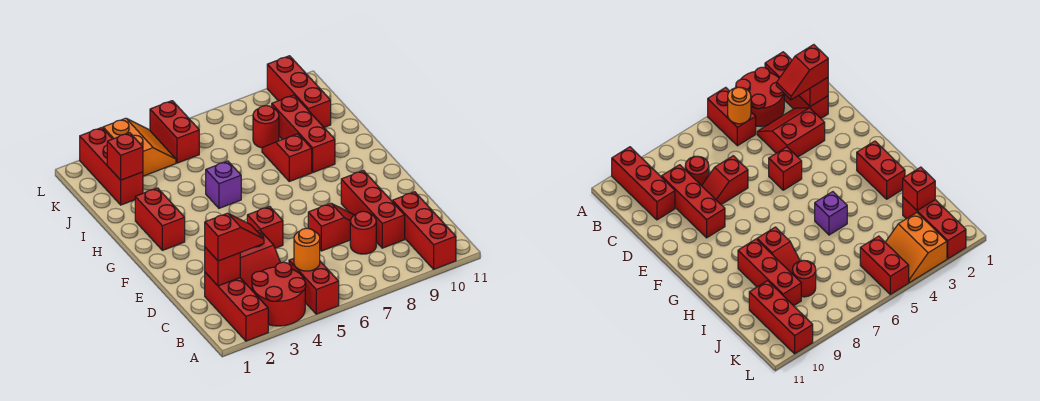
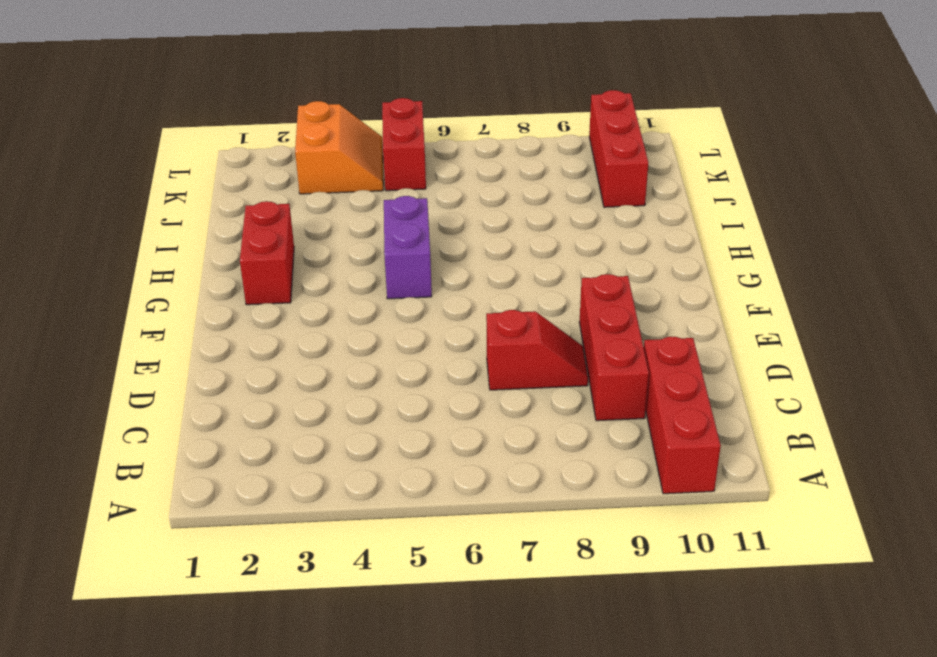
purple 1x2 brick [384,196,432,299] -> purple 1x1 brick [206,161,241,208]
none -> red 1x3 brick [205,272,268,341]
none -> red 2x2 round brick [252,262,306,326]
none -> red 1x2 brick [289,258,339,314]

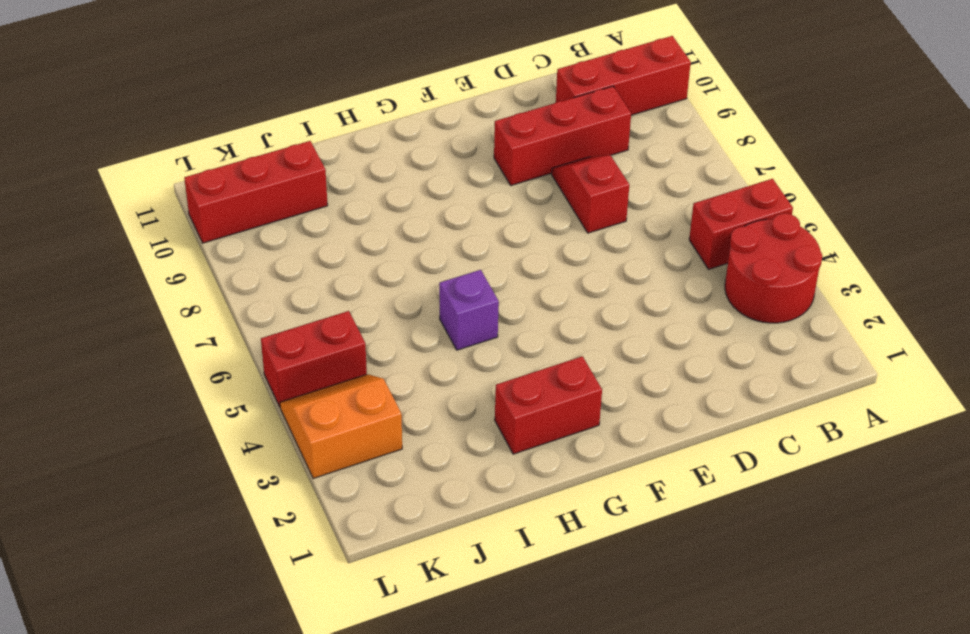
none -> red 1x3 brick [205,272,268,341]
none -> red 2x2 slope [240,231,280,290]
none -> red 1x1 round brick [350,211,376,254]

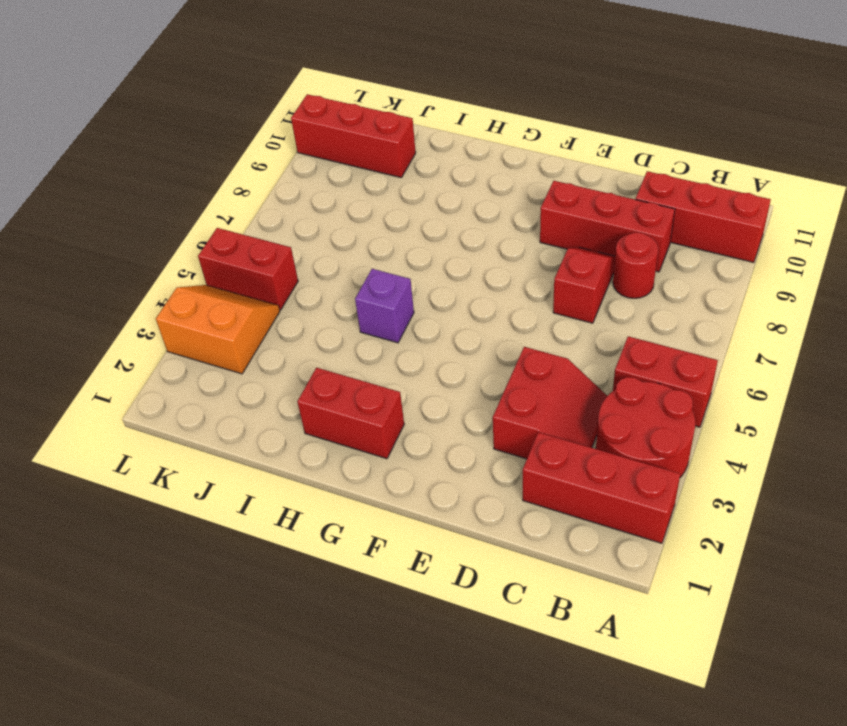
none -> red 1x1 brick [247,206,283,248]
none -> red 1x2 slope [262,134,312,181]
none -> red 1x3 brick [272,95,335,172]

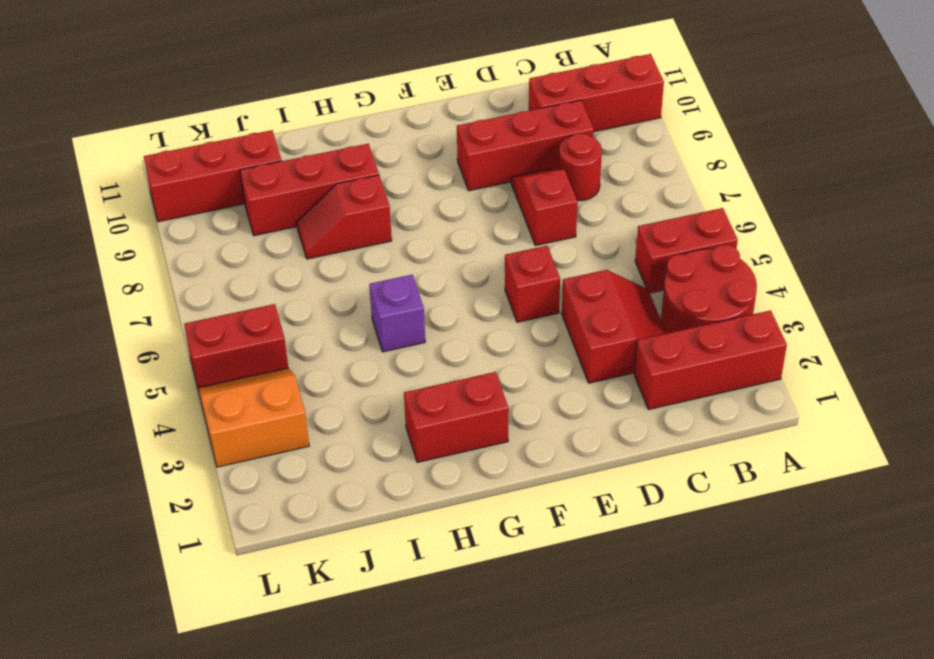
none -> red 1x3 brick [80,128,143,205]
none -> red 1x1 round brick [253,106,279,148]
none -> orange 1x1 round brick [294,228,320,271]

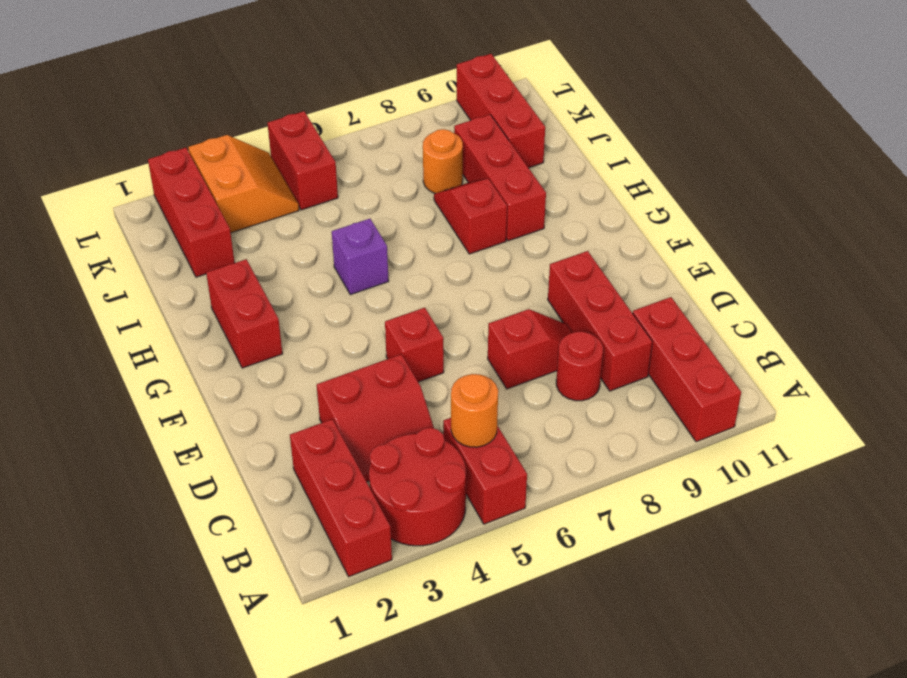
orange 1x1 round brick [423,129,463,193] -> red 1x1 round brick [253,106,279,148]
none -> red 1x1 brick [205,247,240,286]
none -> red 1x1 brick [107,133,143,180]
none -> red 1x2 slope [205,213,264,261]

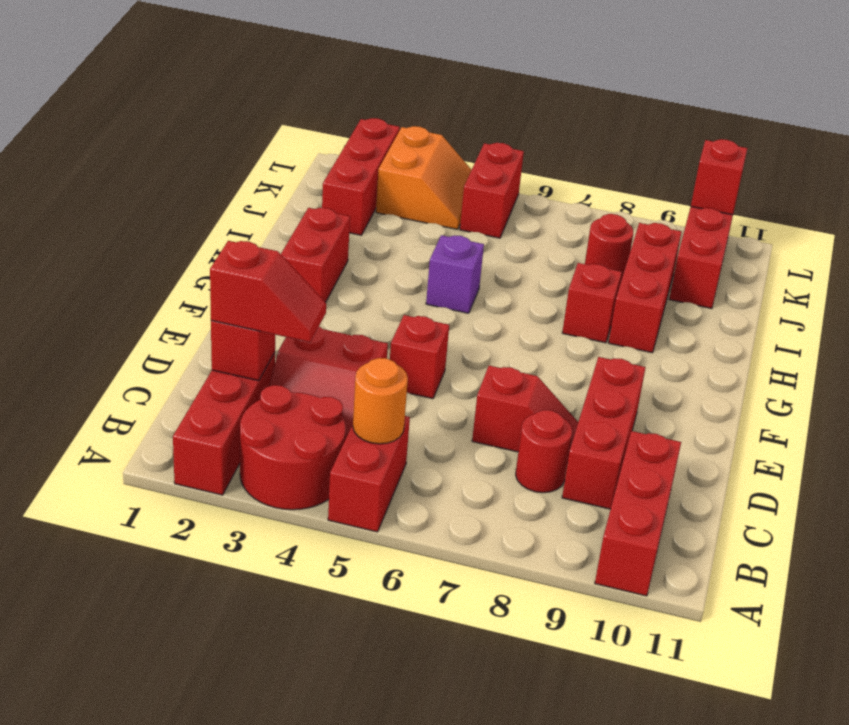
red 1x1 brick [691,139,747,215] -> red 1x1 brick moved to [107,133,143,180]

